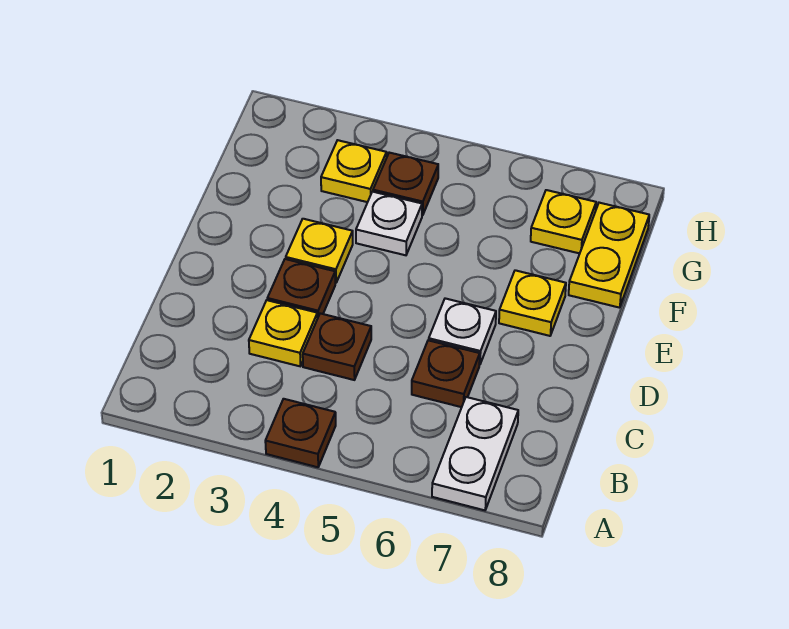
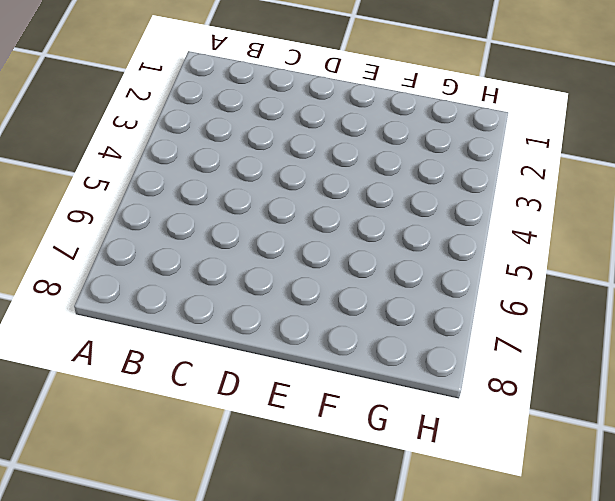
none -> brown 1x1 plate [265,399,336,467]
none -> white 1x2 plate [432,397,518,510]
none -> yellow 1x1 plate [249,300,318,366]

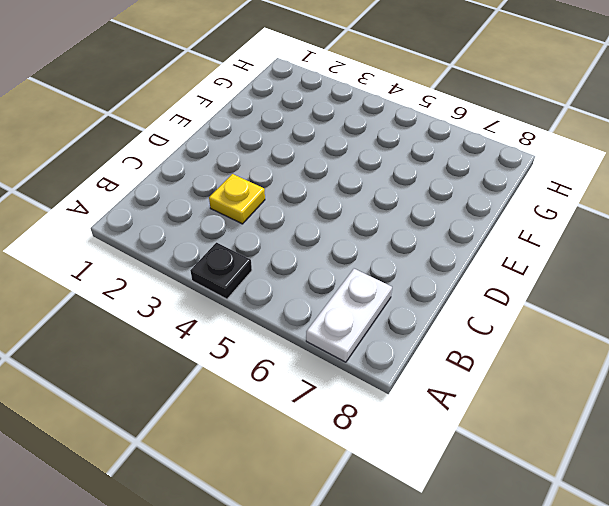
black 1x1 plate [190,243,252,299] -> brown 1x1 plate [265,399,336,467]
none -> brown 1x1 plate [303,313,371,380]
none -> brown 1x1 plate [412,340,480,407]
none -> brown 1x1 plate [267,259,335,317]

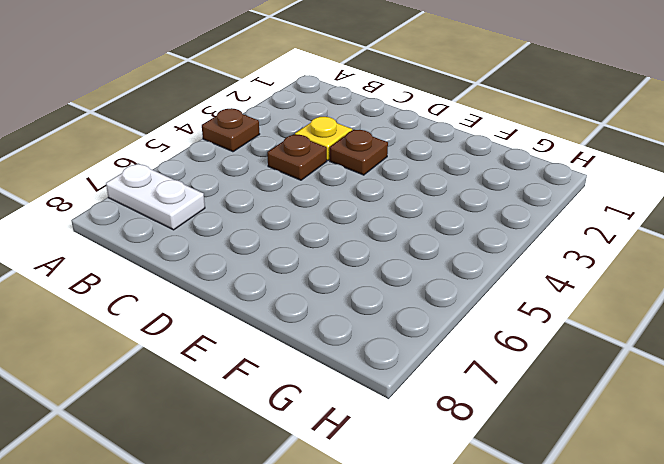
none -> brown 1x1 plate [412,340,480,407]
none -> white 1x1 plate [429,298,496,365]
none -> yellow 1x1 plate [286,219,353,283]

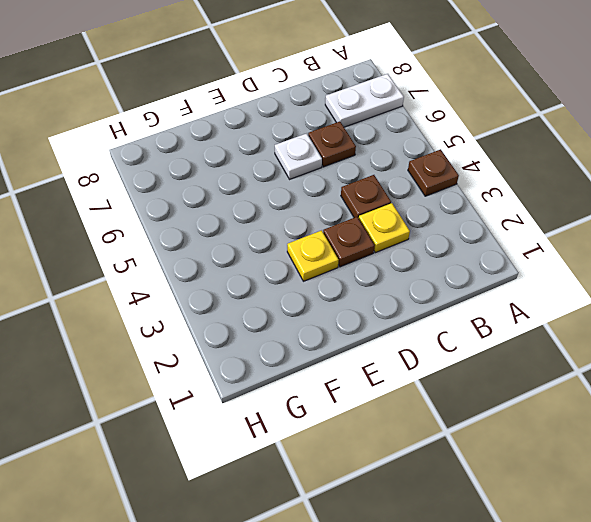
none -> yellow 1x1 plate [499,270,566,336]
none -> white 1x1 plate [356,192,422,255]
none -> yellow 1x2 plate [569,203,649,308]

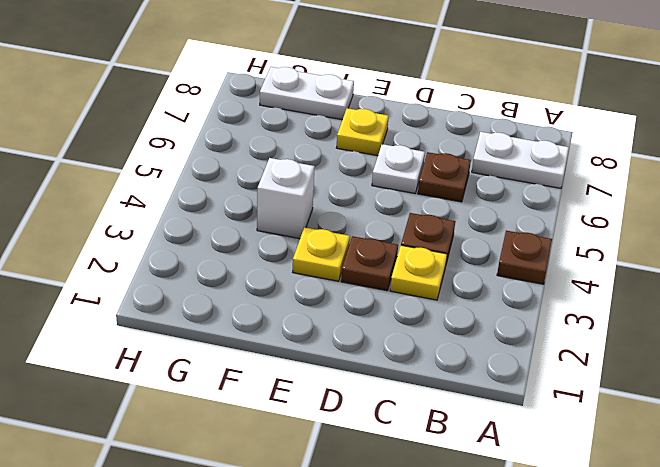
white 1x1 brick [257,158,315,239] -> white 1x1 plate [356,192,422,255]
white 1x2 plate [260,67,354,120] -> yellow 1x2 plate [569,203,649,308]
none -> yellow 1x1 plate [321,140,387,202]
none -> brown 1x1 plate [373,153,438,215]
none -> yellow 1x1 plate [531,190,596,253]

